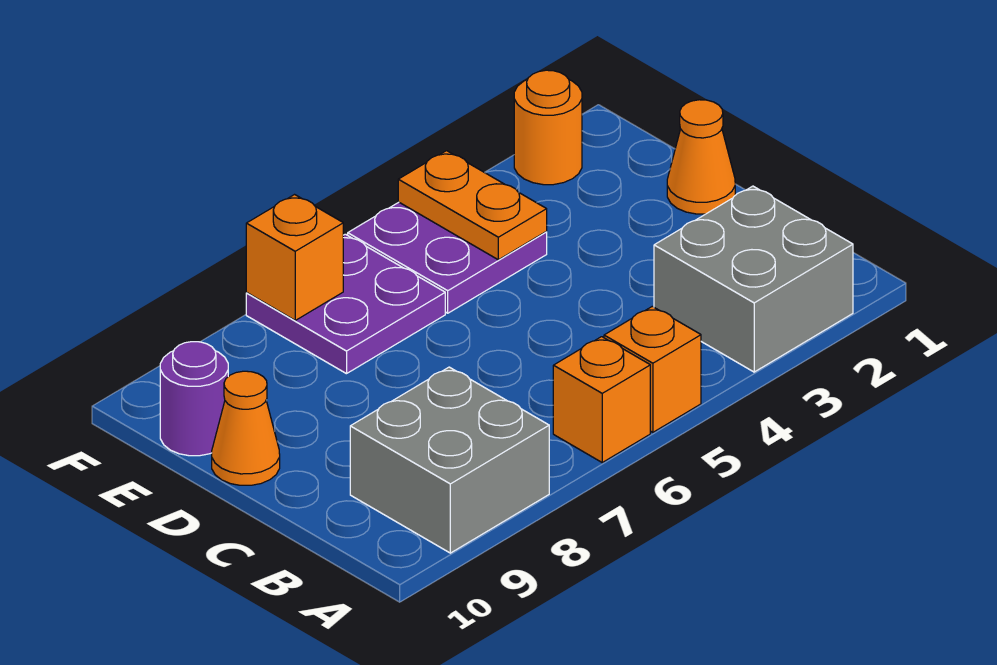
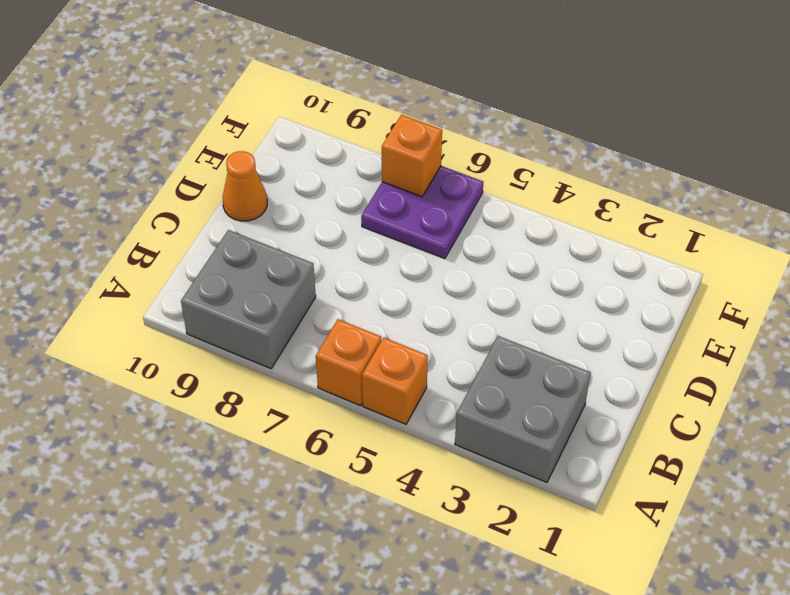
none -> orange 1x1 cone [667,100,735,214]
none -> purple 2x2 plate [348,202,547,313]
none -> purple 1x1 round brick [160,342,228,456]

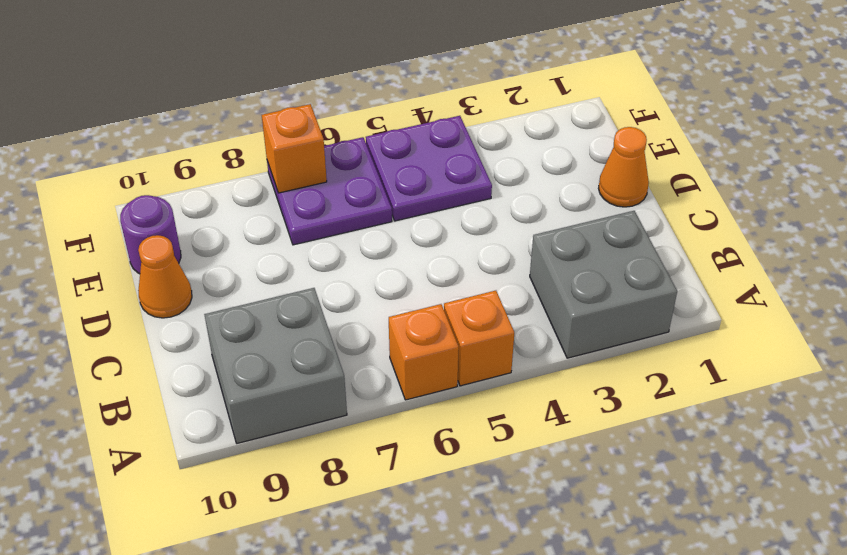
none -> orange 1x1 round brick [514,70,582,185]
none -> orange 1x2 plate [398,151,547,260]

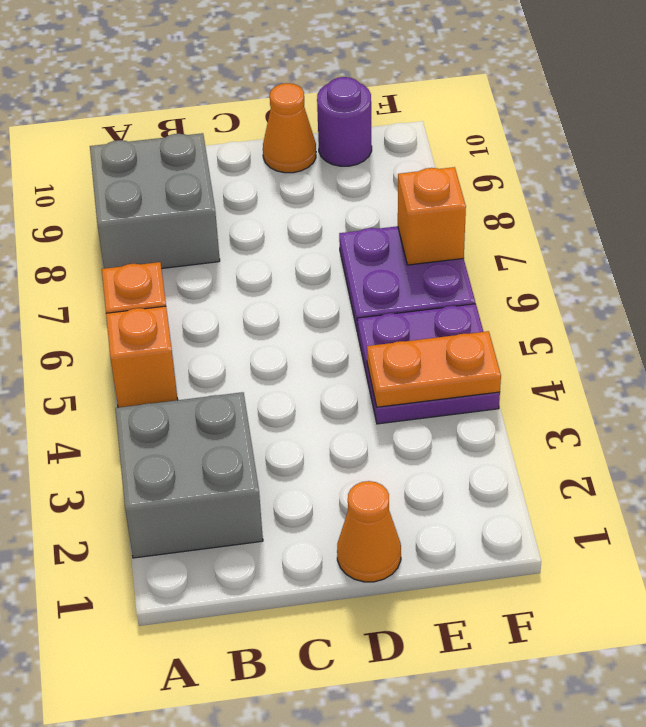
none -> orange 1x1 round brick [514,70,582,185]

